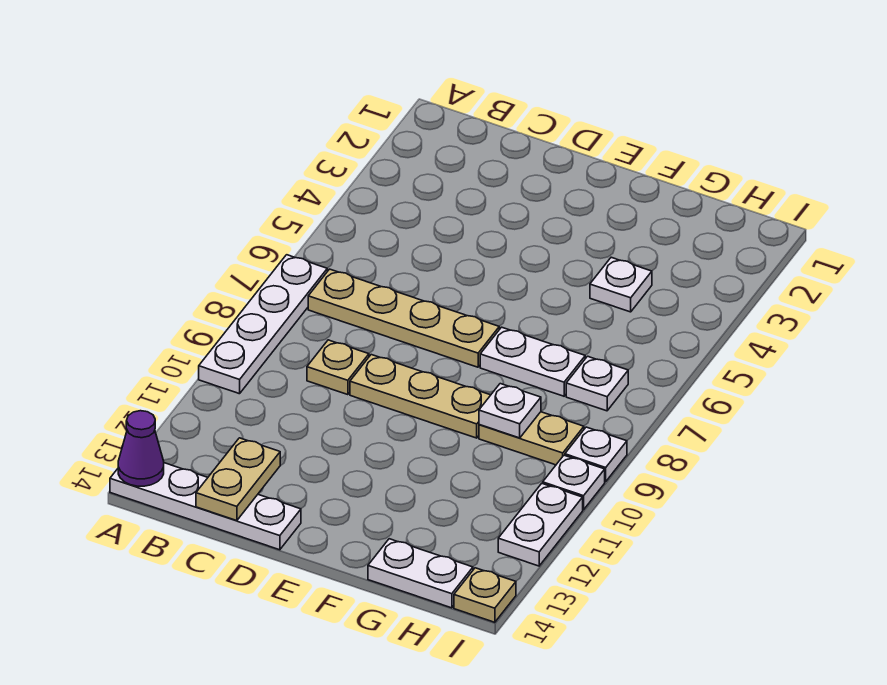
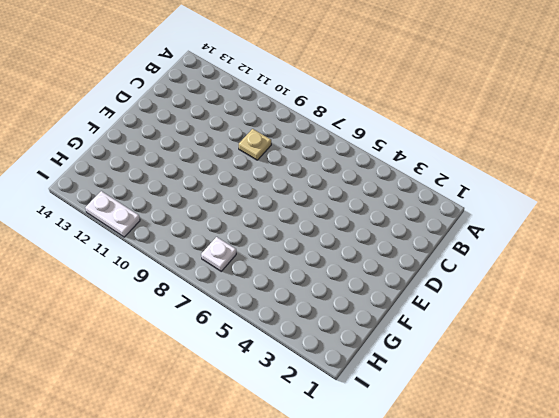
none -> white 1x4 plate [199,255,327,394]
none -> white 1x4 plate [110,463,301,550]
none -> tan 1x4 plate [308,269,499,367]

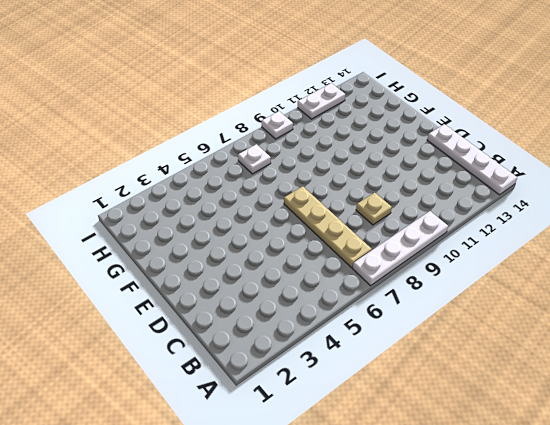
none -> tan 1x3 plate [350,355,490,438]
none -> white 1x2 plate [480,327,585,396]
none -> white 1x1 plate [590,257,652,312]

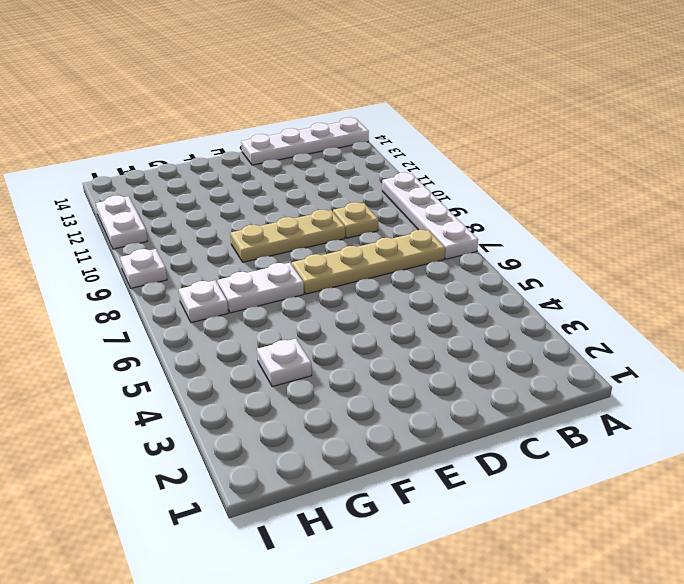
none -> tan 1x2 plate [479,412,584,465]
none -> white 1x2 plate [368,539,473,608]
none -> white 1x1 plate [543,455,605,510]

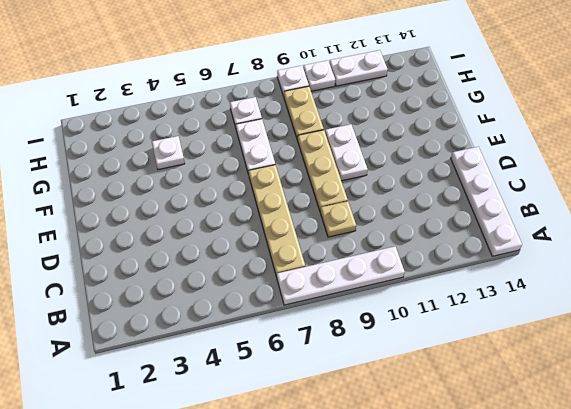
white 1x2 plate [325,124,368,181] -> white 1x2 plate moved to [368,539,473,608]
none -> tan 1x1 plate [454,568,516,622]
none -> purple 1x1 cone [118,411,164,486]
none -> tan 1x2 plate [196,438,280,521]

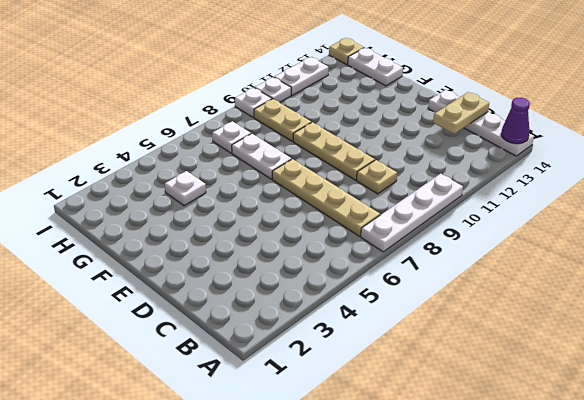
none -> white 1x1 plate [479,384,541,438]

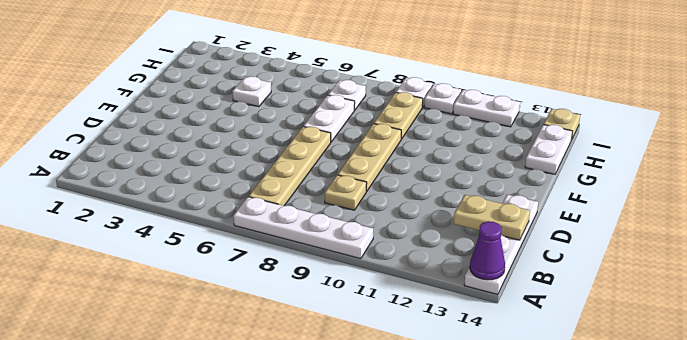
none -> white 1x1 plate [479,384,541,438]

